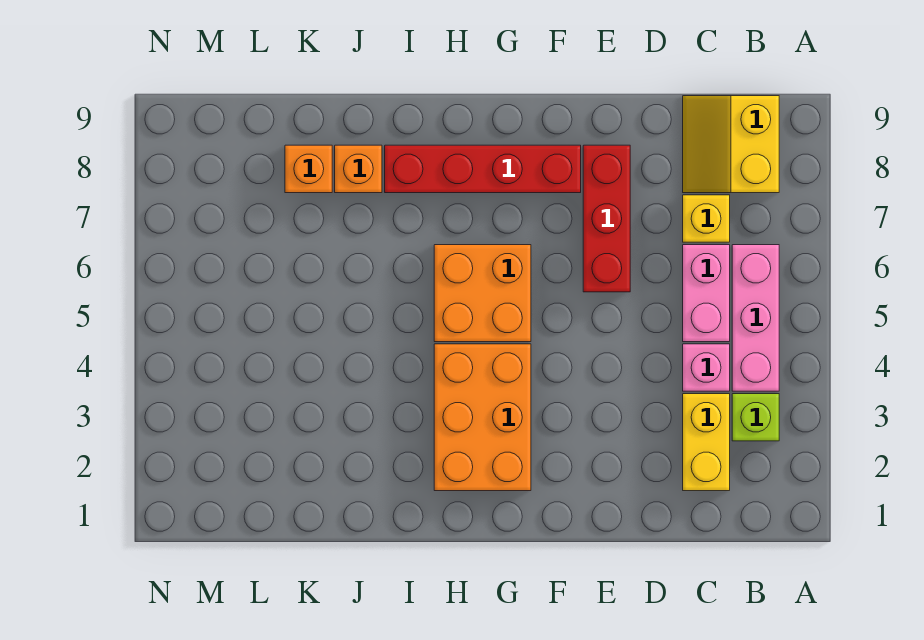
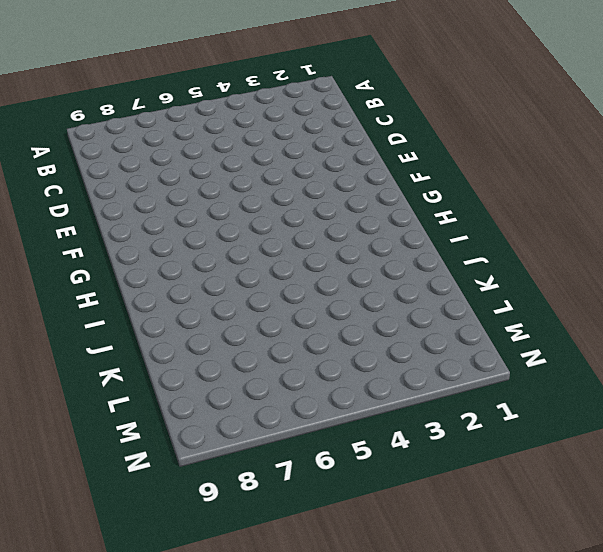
none -> lime 1x1 brick [732,394,779,441]
none -> pink 1x3 brick [732,245,779,391]
none -> yellow 2x2 slope [683,96,779,193]

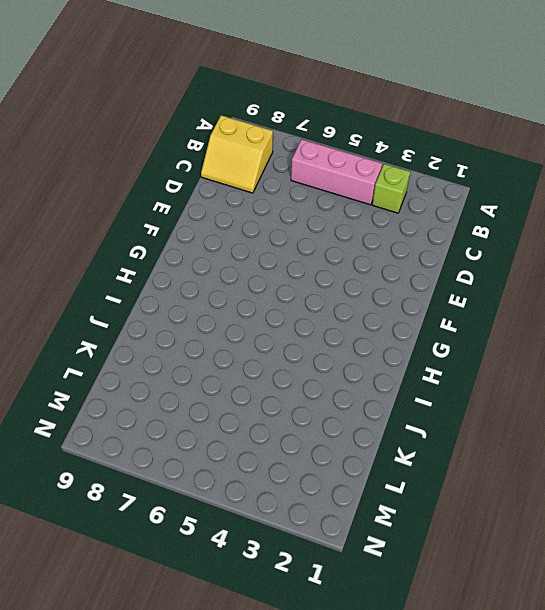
none -> yellow 1x2 brick [683,394,730,491]
none -> pink 1x1 brick [683,344,730,391]
none -> pink 1x2 brick [683,245,730,342]

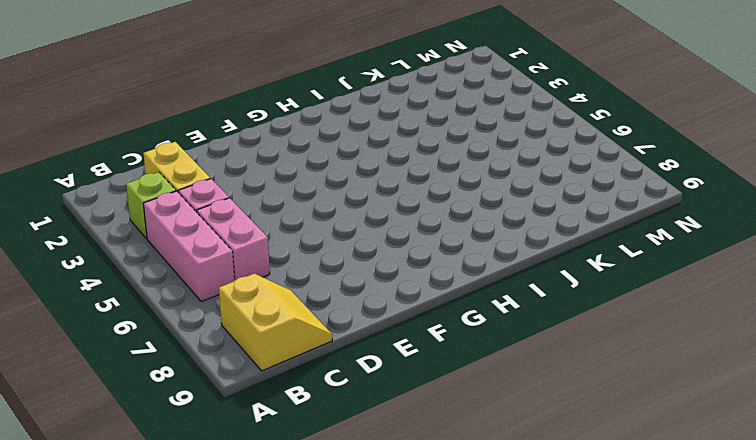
none -> yellow 1x1 brick [683,195,730,242]
none -> red 1x3 brick [583,145,630,292]
none -> red 1x4 brick [385,145,581,193]

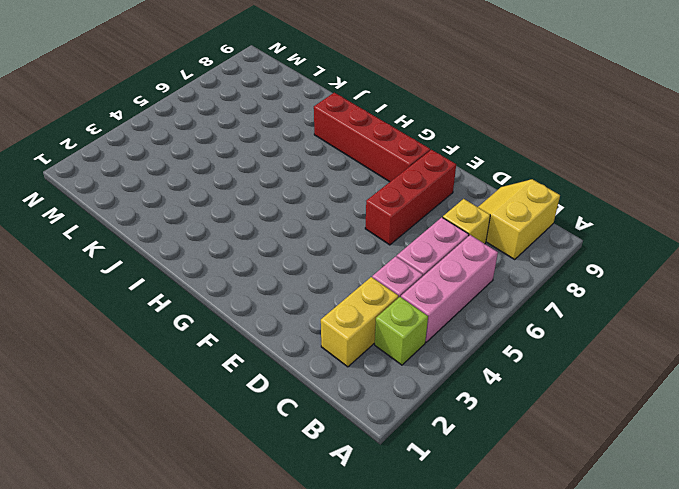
none -> orange 2x3 brick [434,344,531,491]
none -> orange 2x2 brick [434,245,531,342]
none -> orange 1x1 brick [335,145,382,193]

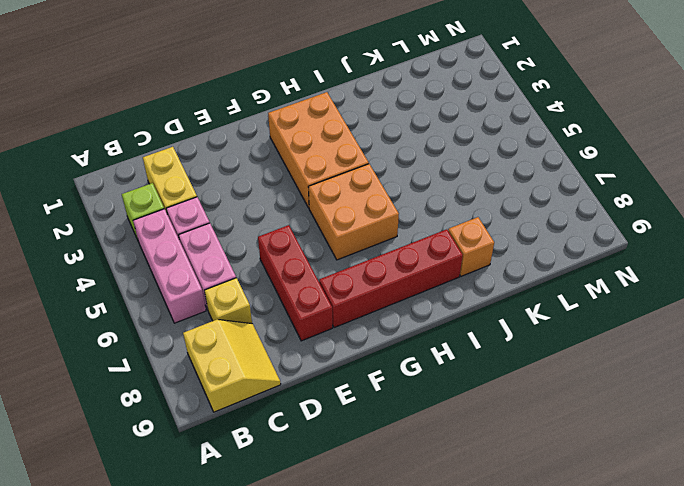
none -> orange 1x1 brick [285,145,332,193]

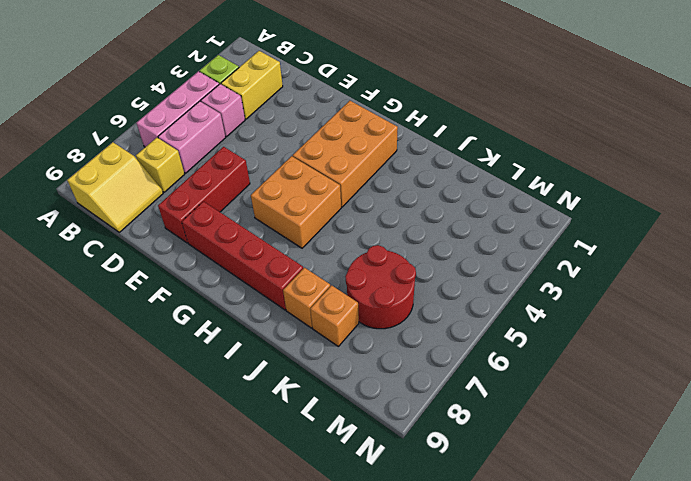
red 2x2 round brick [345,245,416,329] -> none

